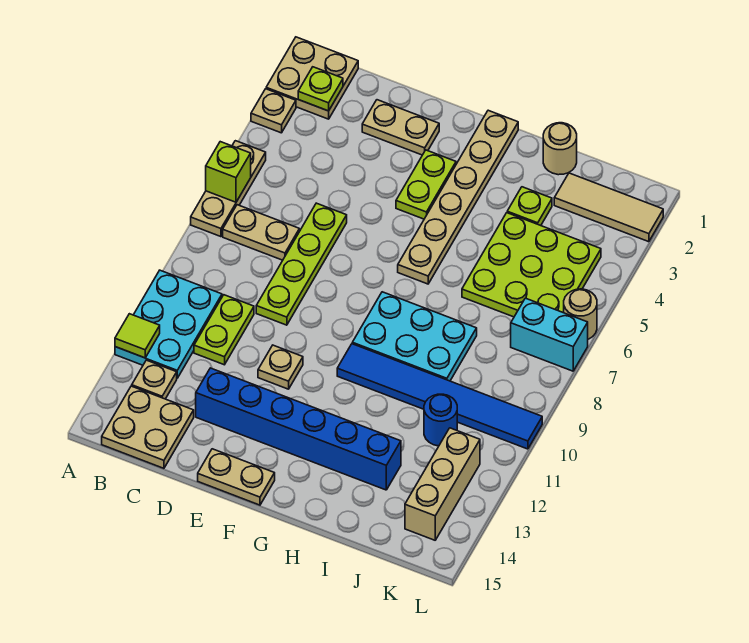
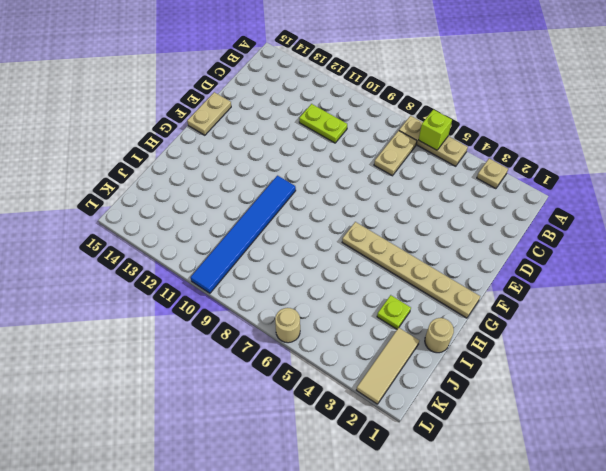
none -> tan 2x2 plate [266,37,358,119]
none -> cyan 2x3 plate [115,270,222,378]
none -> tan 1x1 plate [132,360,177,399]

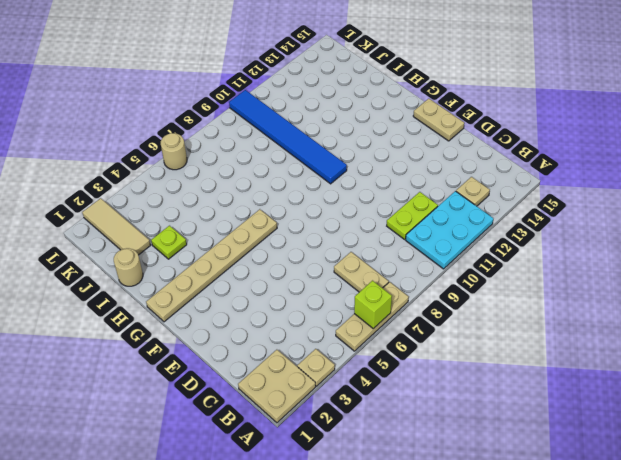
none -> tan 2x2 plate [102,386,194,468]
none -> tan 1x2 plate [362,100,439,155]
none -> lime 1x4 plate [256,203,347,325]

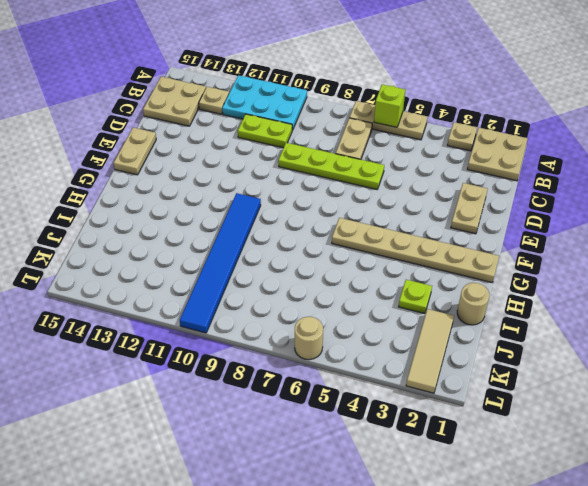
none -> blue 1x6 brick [196,368,401,490]
none -> tan 1x1 plate [258,345,303,389]
none -> lime 1x2 plate [396,150,456,219]

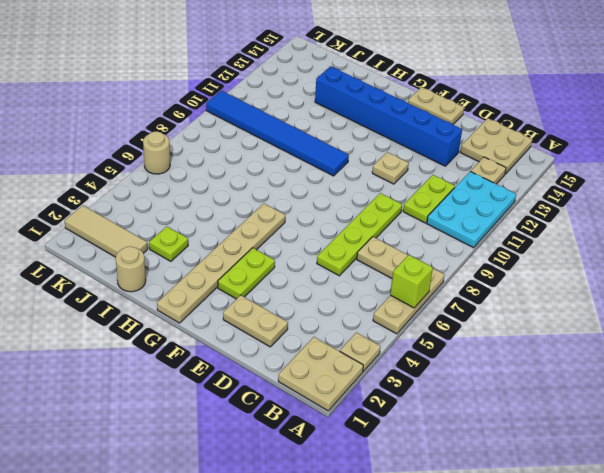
none -> cyan 2x3 plate [352,292,477,381]
none -> lime 3x3 plate [462,213,601,317]
none -> blue 1x1 round brick [424,394,457,446]

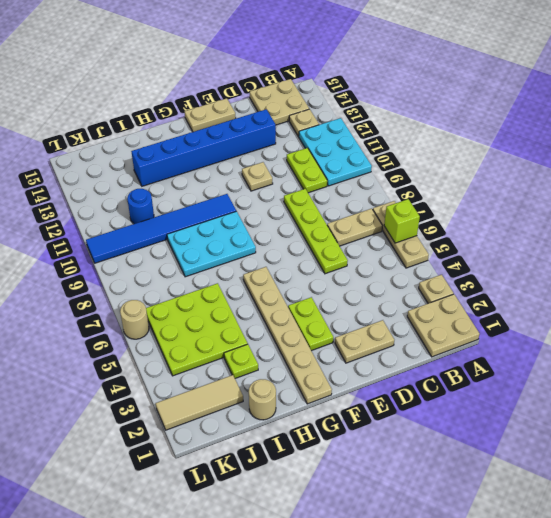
none -> cyan 1x2 brick [511,298,588,371]
none -> tan 1x3 brick [405,428,480,540]
none -> lime 1x1 tile [115,314,160,358]

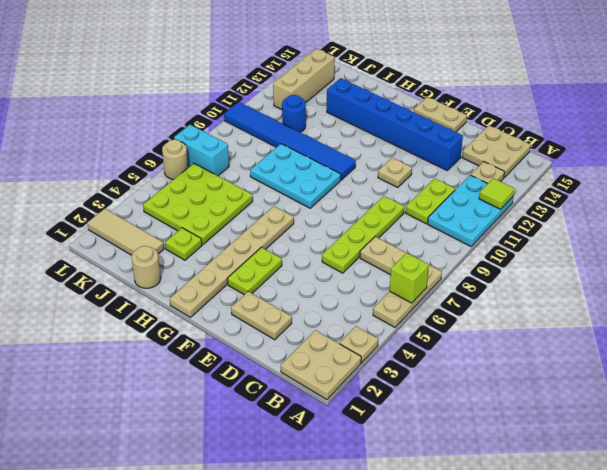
none -> lime 1x1 plate [298,67,343,111]

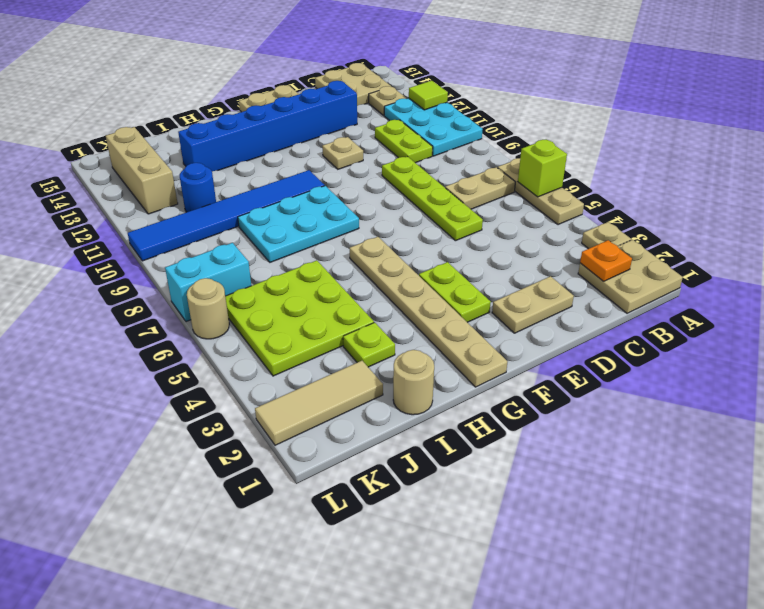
orange 1x1 plate [580,240,632,281] -> lime 1x1 plate [298,67,343,111]

